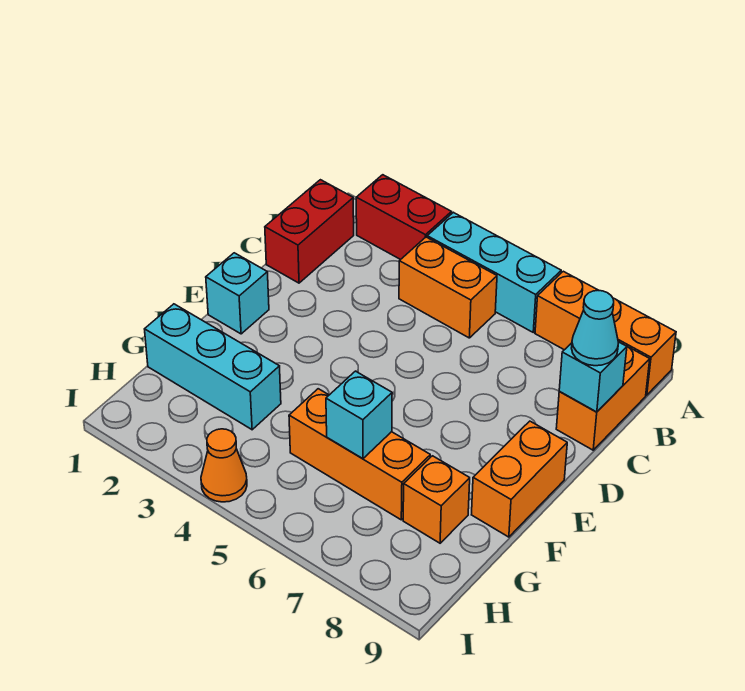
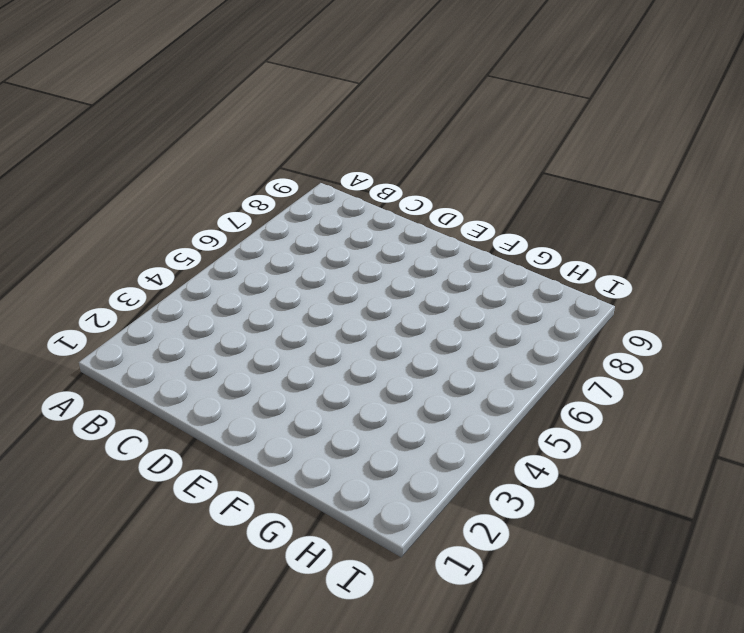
none -> red 1x2 brick [356,175,451,260]
none -> cyan 1x3 brick [427,212,561,332]
none -> orange 1x3 brick [535,271,676,395]

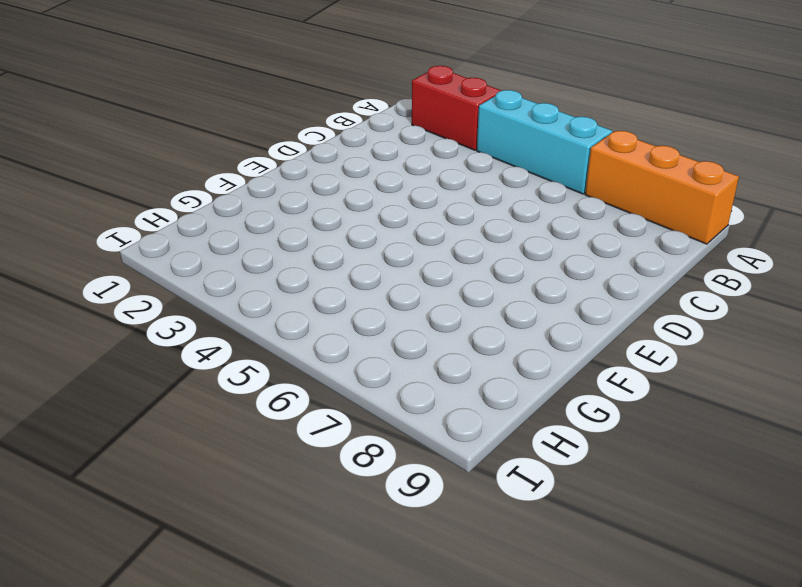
none -> red 1x2 brick [265,180,354,283]
none -> orange 1x2 brick [399,237,497,338]
none -> orange 1x2 brick [556,347,650,450]

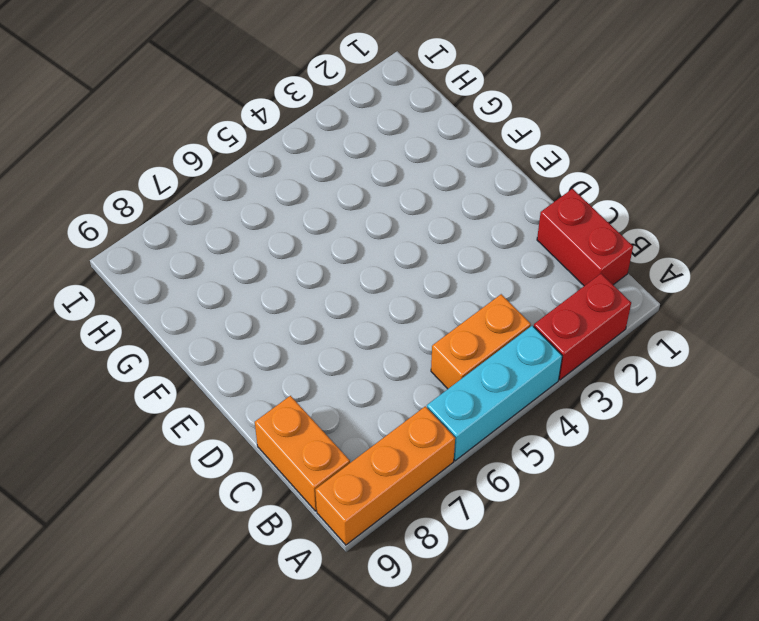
none -> cyan 1x1 brick [206,253,269,334]
none -> orange 1x2 brick [472,421,567,537]
none -> cyan 1x3 brick [145,304,281,430]

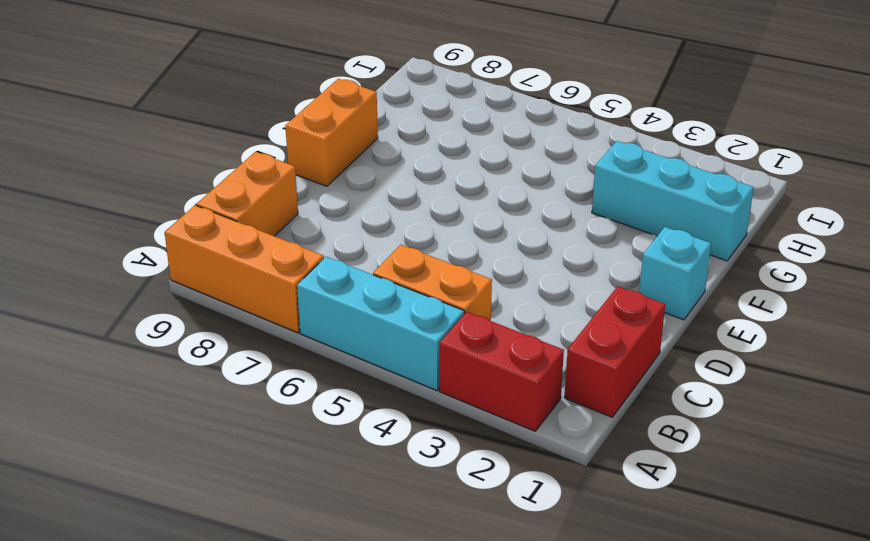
none -> orange 1x3 brick [289,389,430,520]
none -> orange 1x1 brick [403,456,470,543]
none -> orange 1x1 cone [201,429,247,502]

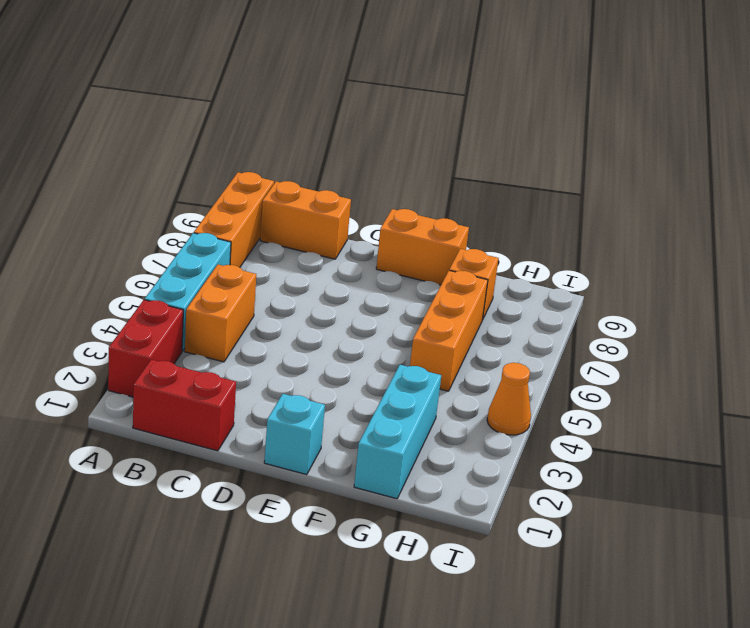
none -> cyan 1x1 brick [559,342,627,412]
none -> cyan 1x1 brick [326,371,392,459]
none -> cyan 1x1 cone [572,290,619,366]

